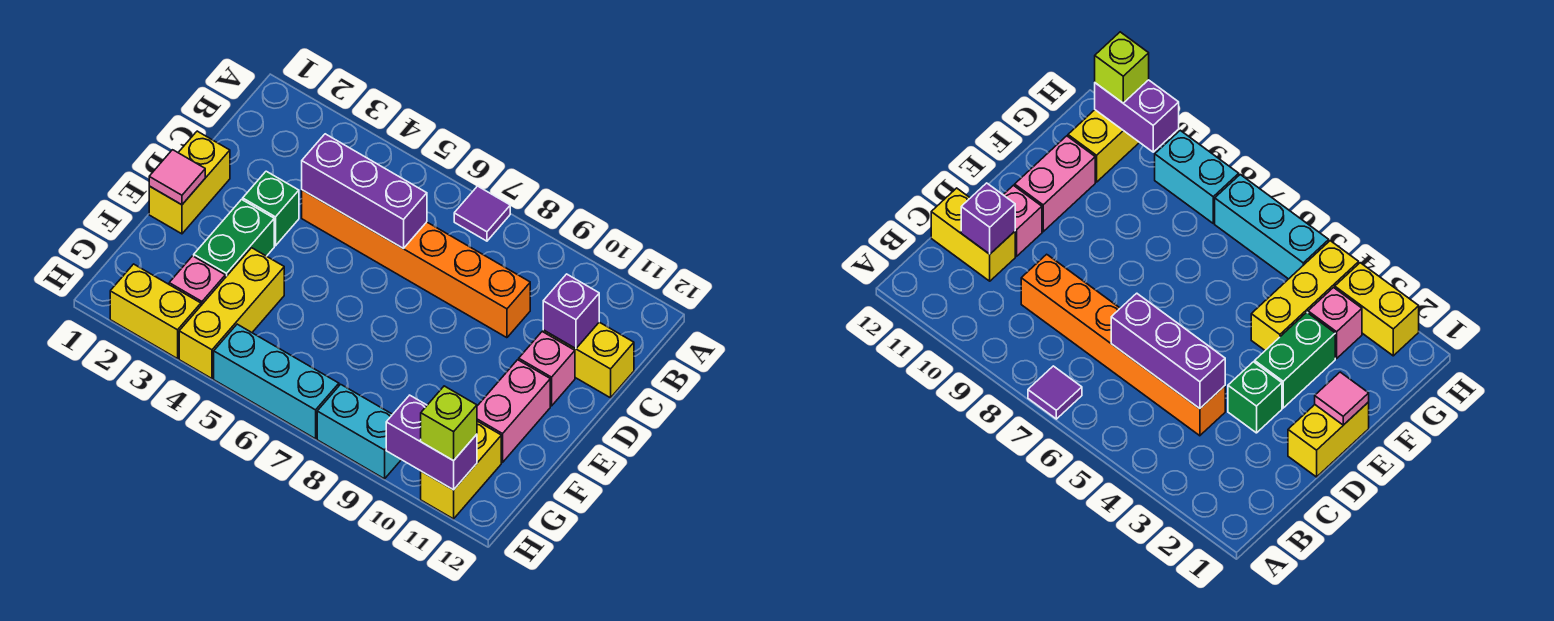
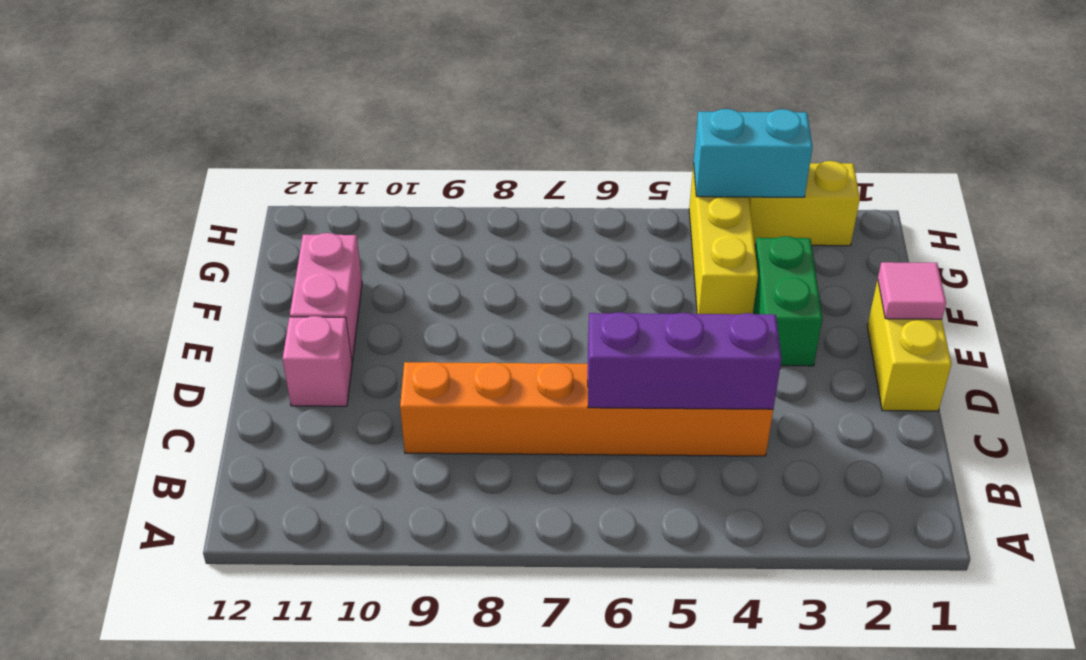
cyan 1x2 brick [694,109,813,197] -> cyan 1x2 brick moved to [317,384,401,479]
none -> purple 1x1 tile [454,186,510,241]
none -> yellow 1x2 brick [543,322,634,398]
none -> green 1x1 brick [243,171,299,246]

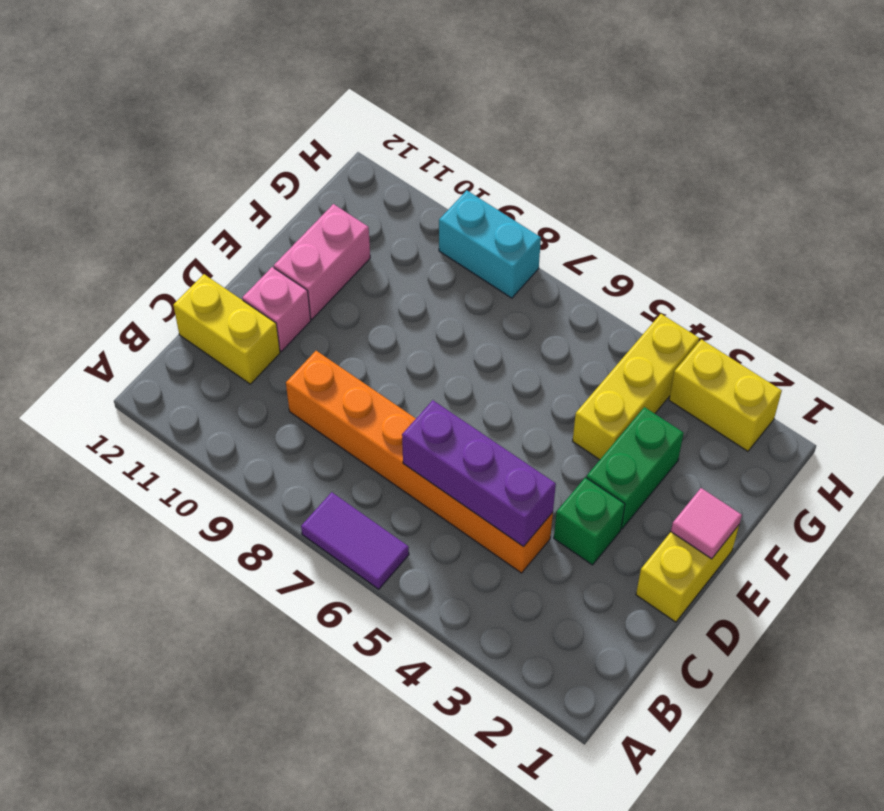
purple 1x2 tile [301,492,409,589] -> purple 1x1 tile [454,186,510,241]
none -> pink 1x1 brick [169,256,225,305]
none -> yellow 1x2 brick [421,421,501,519]
none -> cyan 1x3 brick [214,324,339,439]

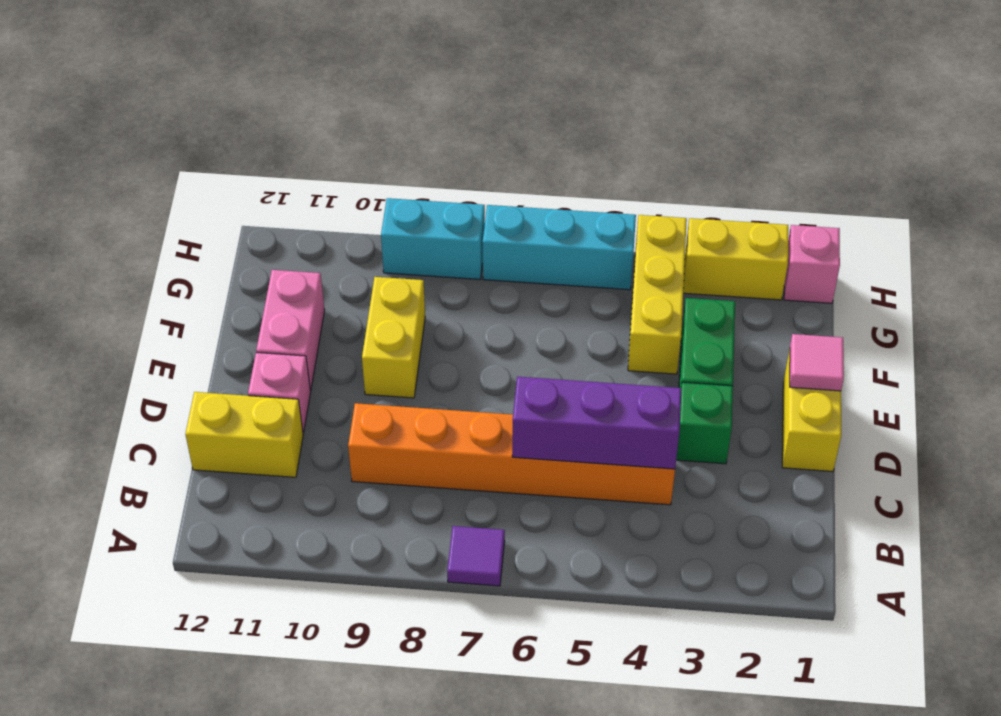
yellow 1x2 brick [362,277,425,398] -> yellow 1x2 brick moved to [421,421,501,519]
pink 1x1 brick [784,225,840,303] -> pink 1x1 brick moved to [169,256,225,305]
none -> purple 1x1 brick [543,274,599,349]
none -> purple 1x2 brick [386,395,477,490]
none -> lime 1x1 brick [421,386,477,461]

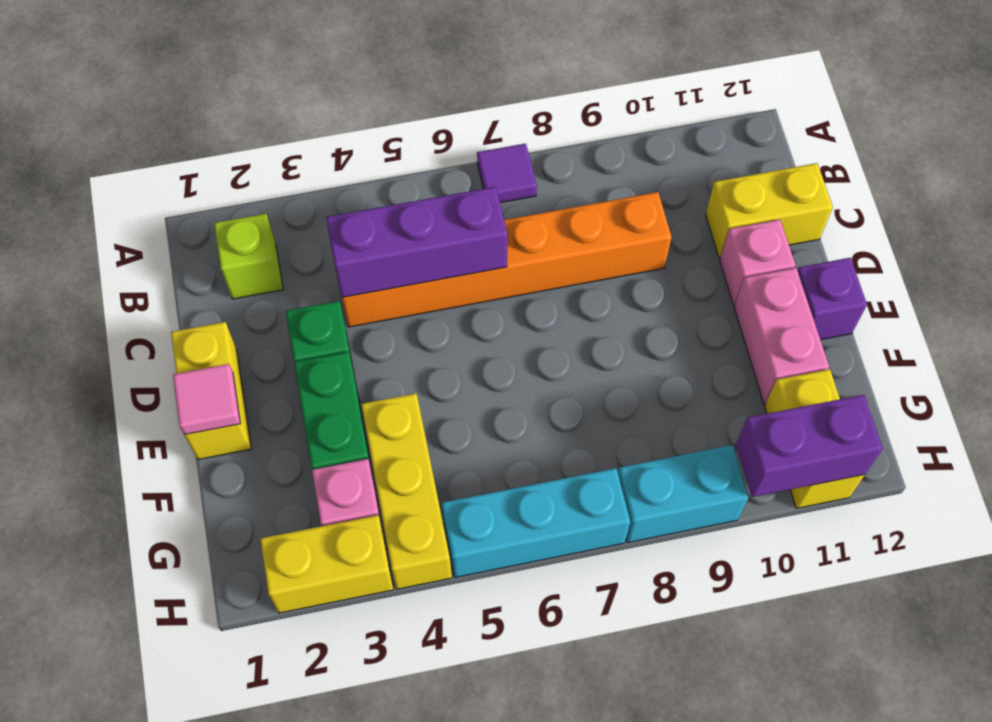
lime 1x1 brick [214,214,283,299] -> lime 1x1 brick moved to [421,386,477,461]
purple 1x1 brick [798,258,867,340] -> purple 1x1 brick moved to [543,274,599,349]

